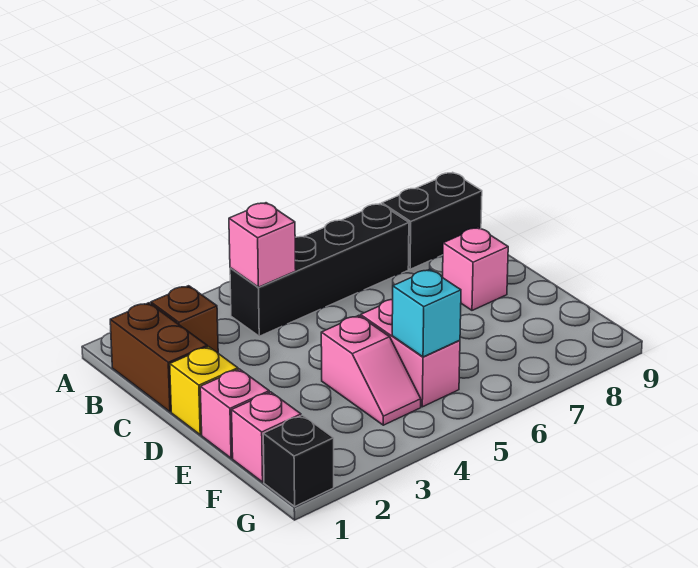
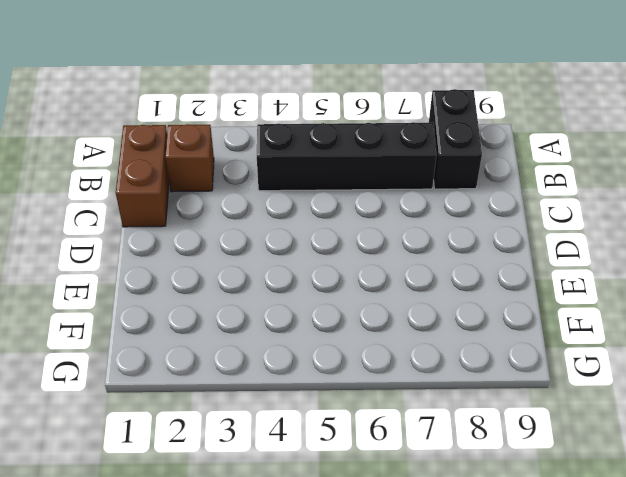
black 1x2 brick [429,89,482,189] -> black 1x2 brick turned to [382,172,482,269]
none -> yellow 1x1 brick [170,347,238,435]
none -> pink 1x1 brick [443,227,508,310]
none -> pink 1x1 brick [200,369,269,458]

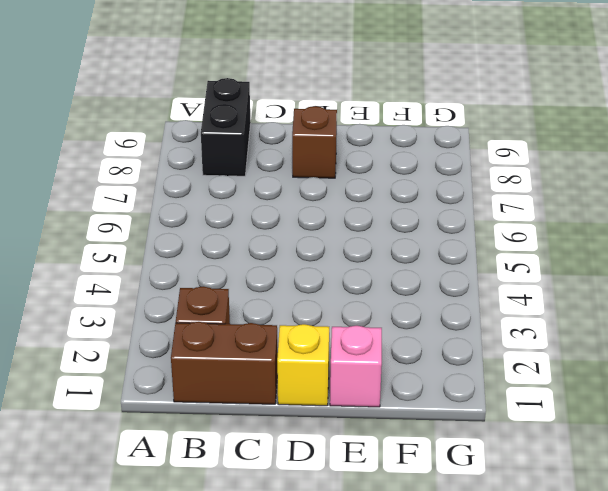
brown 1x1 brick [292,106,337,178] -> pink 1x1 brick [443,227,508,310]
none -> black 1x4 brick [230,204,409,336]
none -> pink 1x2 slope [321,315,421,425]
none -> pink 1x2 brick [361,300,460,407]

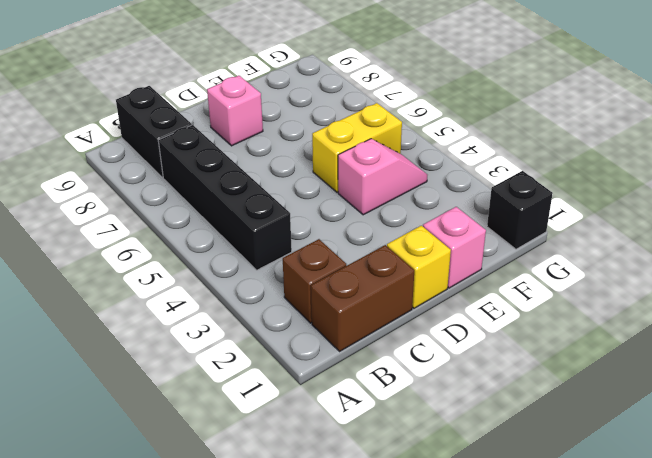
yellow 1x2 brick [312,103,402,192] -> pink 1x2 brick [361,300,460,407]
none -> pink 1x1 brick [232,392,301,482]
none -> pink 1x1 brick [229,203,296,287]
none -> cyan 1x1 brick [392,269,461,357]

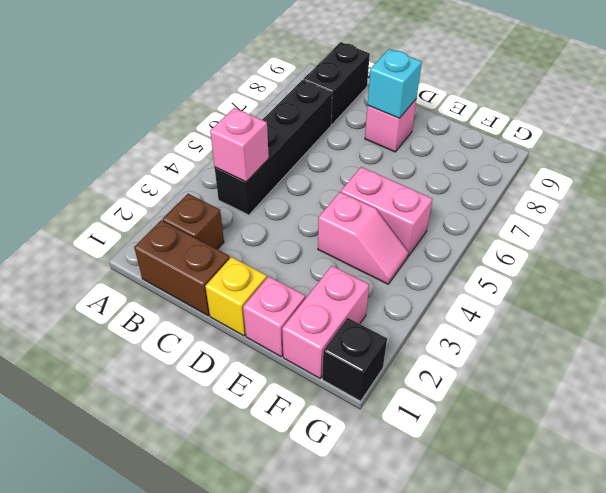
cyan 1x1 brick [367,49,422,118] -> cyan 1x1 brick moved to [392,269,461,357]
pink 1x2 brick [282,266,369,378] -> pink 1x1 brick [232,392,301,482]

